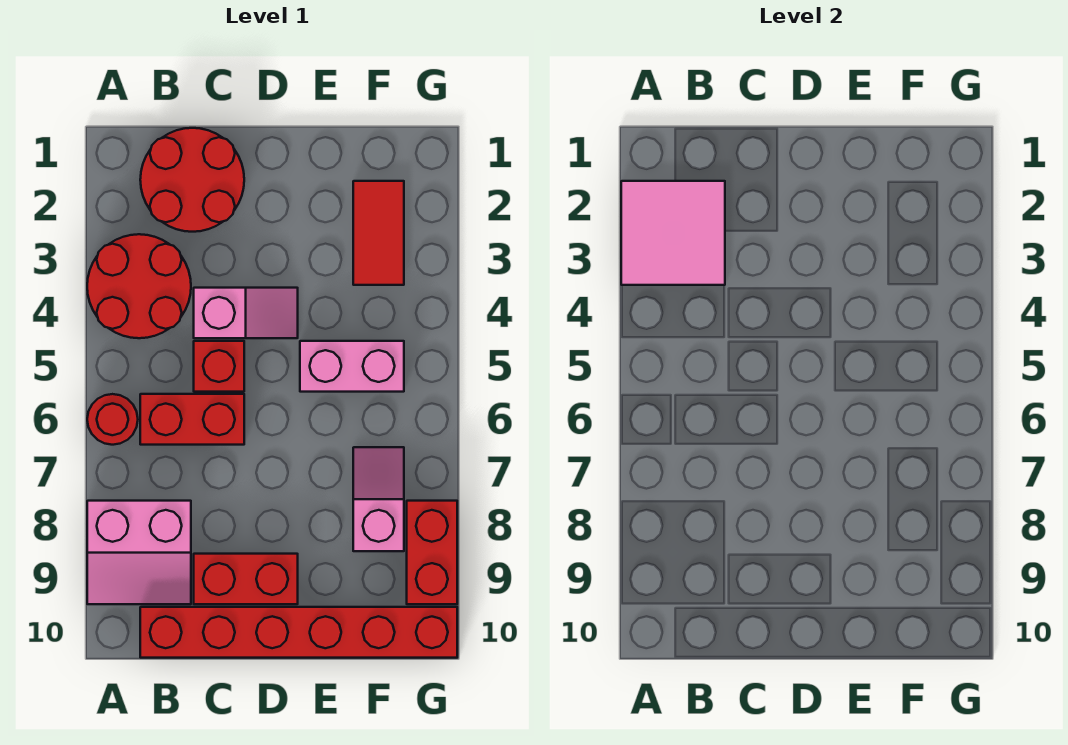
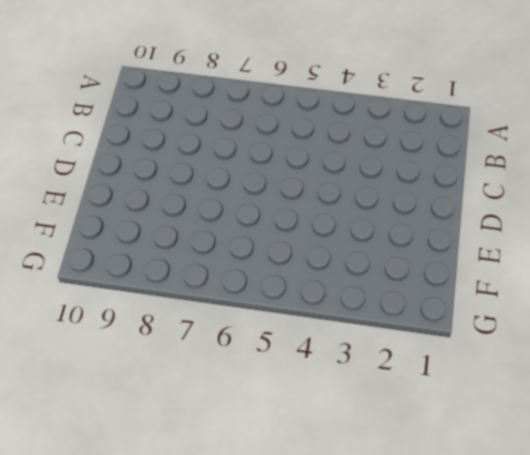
none -> red 2x2 round brick [87,234,191,338]
none -> red 1x1 round brick [87,394,138,445]
none -> pink 2x2 slope [87,501,191,604]

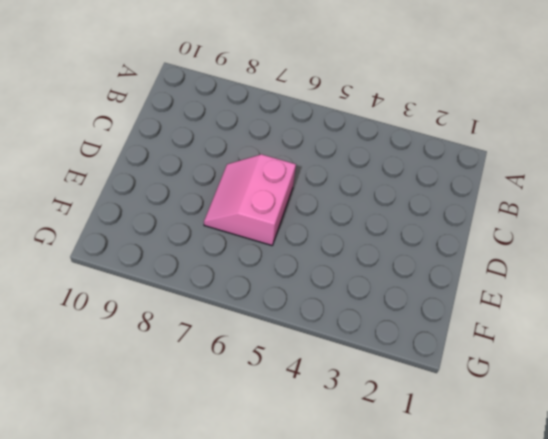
pink 2x2 slope [204,154,296,245] -> pink 2x2 slope moved to [87,501,191,604]
none -> red 2x2 round brick [87,234,191,338]
none -> red 1x1 round brick [87,394,138,445]
none -> red 2x2 round brick [140,128,244,232]

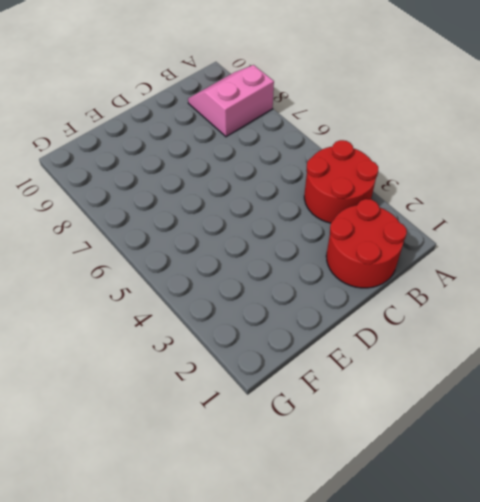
none -> red 1x1 round brick [87,394,138,445]
none -> red 1x2 brick [140,394,244,445]
none -> red 1x6 brick [140,607,457,658]

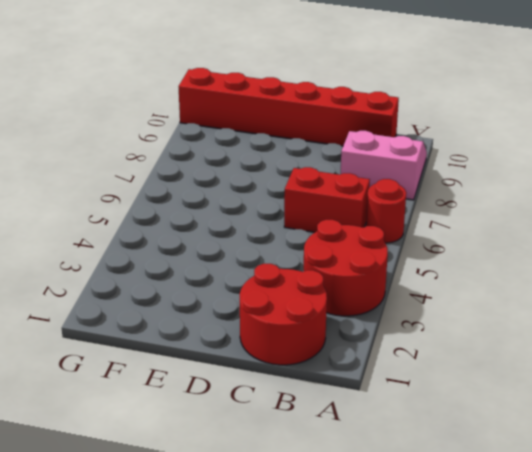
none -> pink 1x2 slope [194,288,298,338]
none -> red 1x1 brick [194,341,244,392]
none -> red 1x2 brick [194,554,298,604]

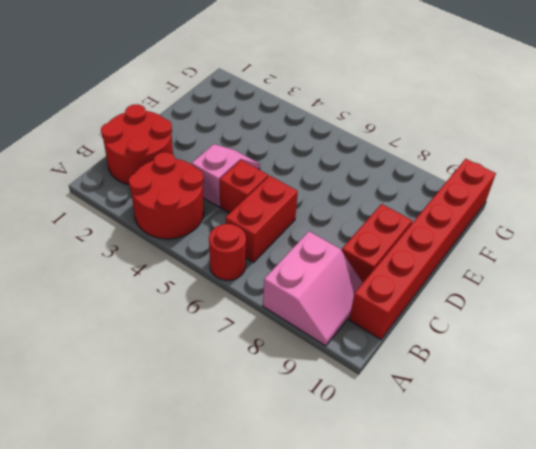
none -> pink 1x2 brick [300,341,404,392]
none -> red 1x2 tile [353,181,404,285]
none -> pink 1x2 slope [353,447,404,551]

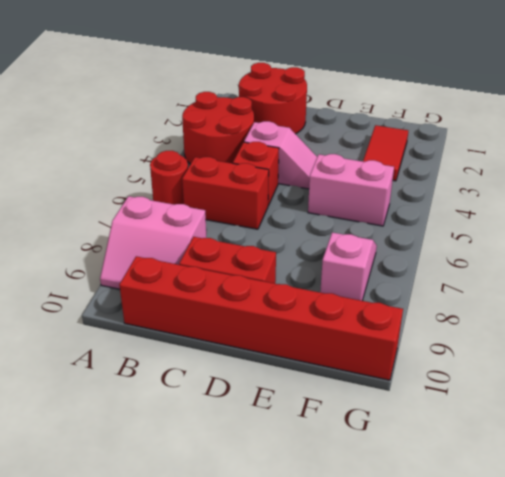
none -> red 1x2 brick [407,501,457,604]
none -> pink 2x2 tile [621,181,725,285]

